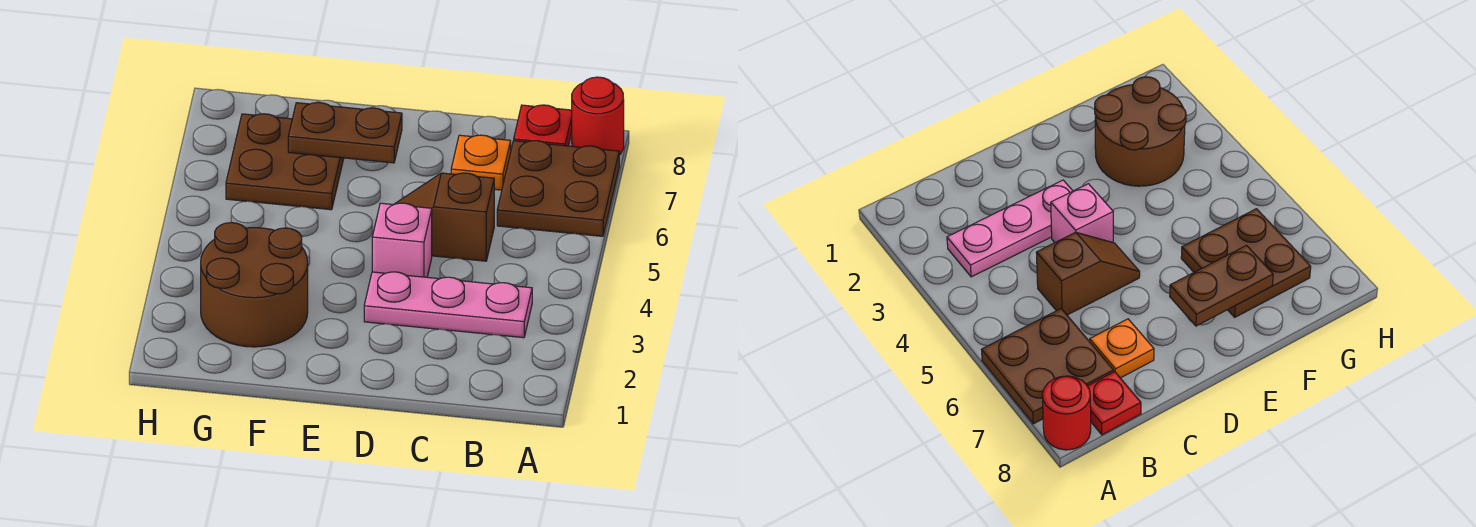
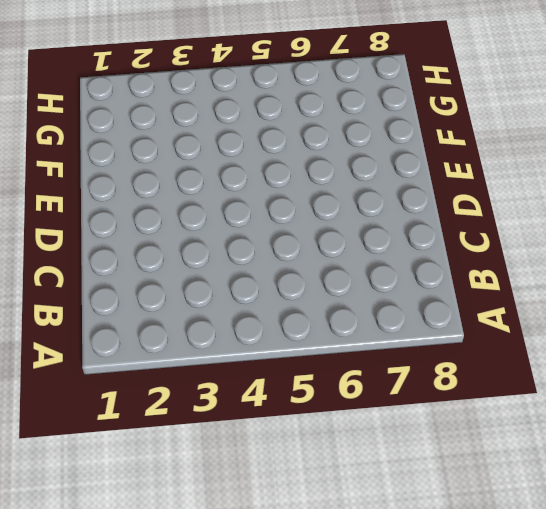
none -> brown 2x2 plate [497,141,619,236]
none -> red 1x1 round brick [572,77,624,155]

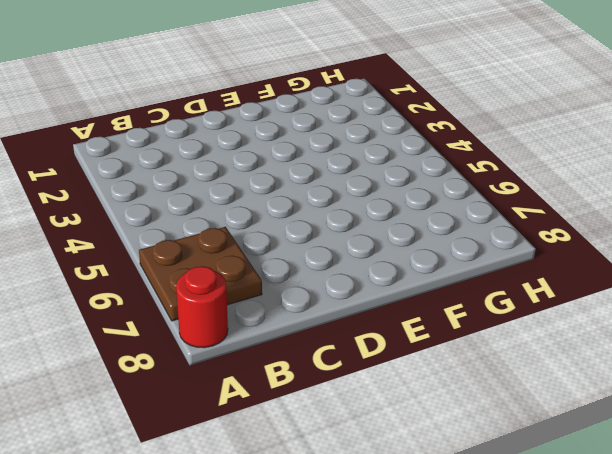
none -> pink 1x3 plate [364,272,532,338]
none -> red 1x1 plate [514,105,572,146]

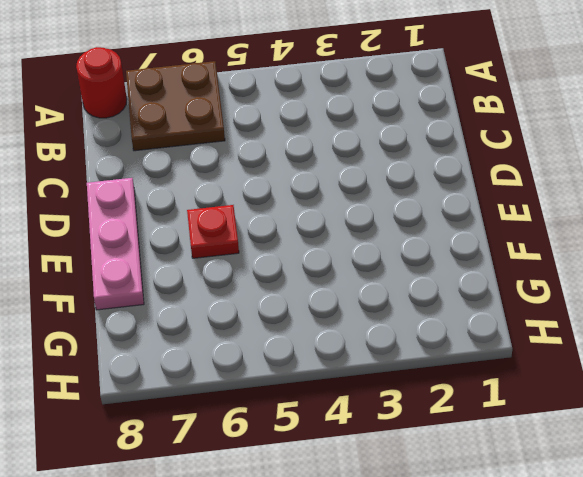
pink 1x3 plate [87,178,144,310] -> pink 1x3 plate moved to [364,272,532,338]
red 1x1 plate [187,205,239,258] -> red 1x1 plate moved to [514,105,572,146]
none -> brown 1x2 slope [394,173,494,261]
none -> orange 1x1 plate [451,135,511,190]

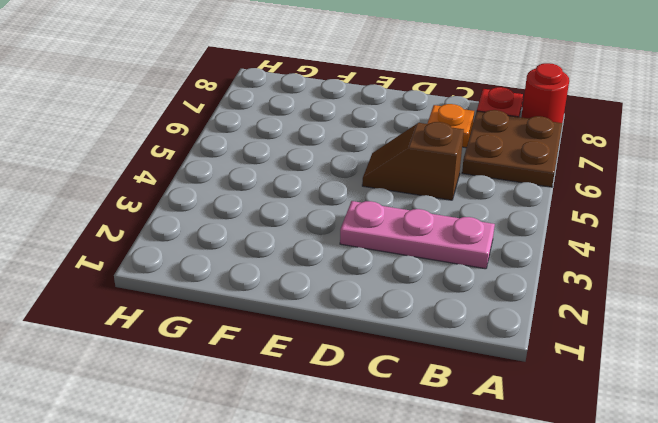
none -> pink 1x1 brick [372,203,432,277]
none -> brown 2x2 round brick [201,223,308,347]

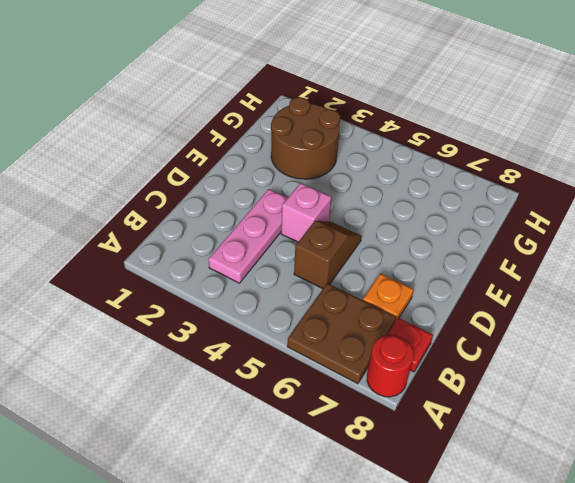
none -> brown 2x2 plate [226,114,344,210]
none -> brown 1x2 plate [288,102,402,163]

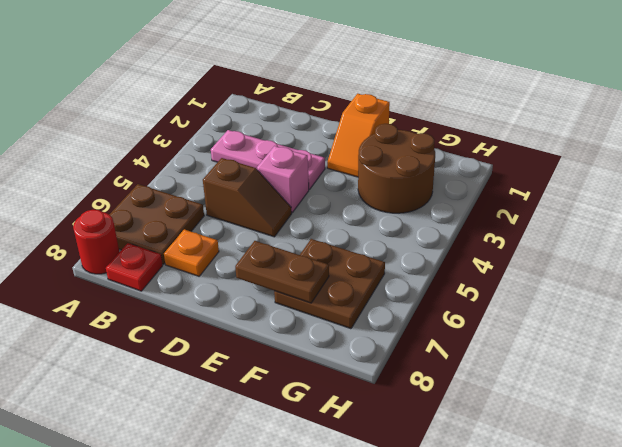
orange 1x2 slope [327,94,390,177] -> none

